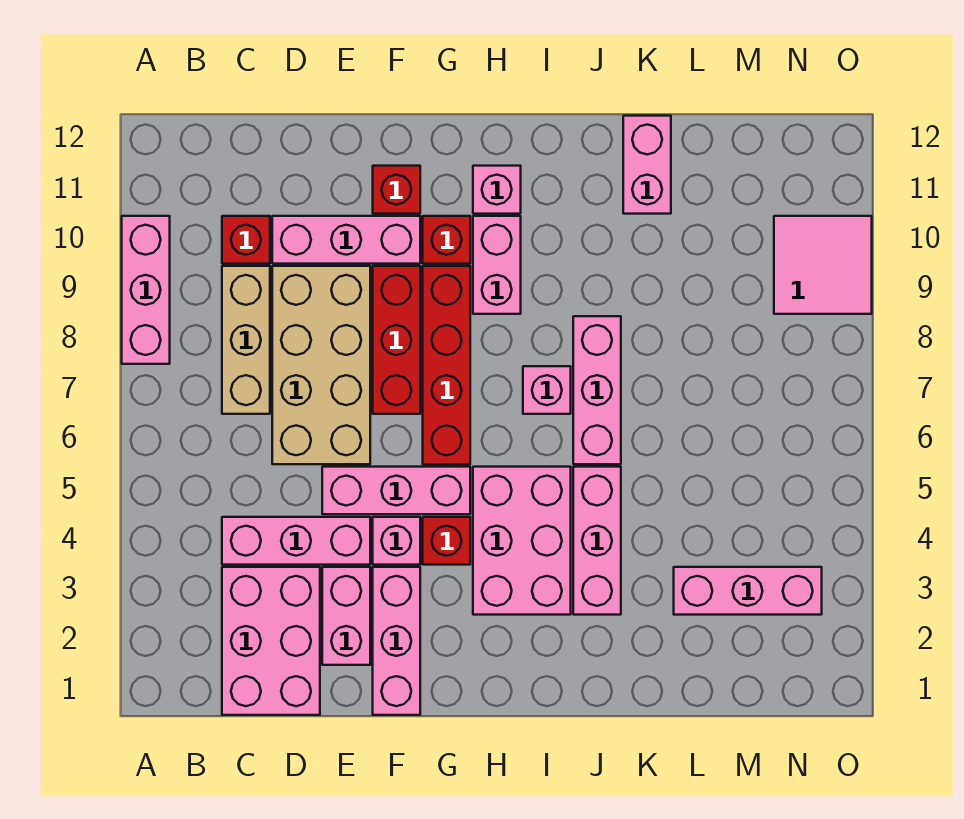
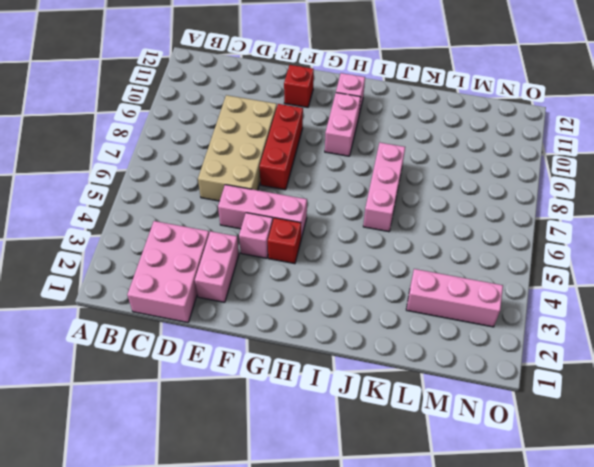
none -> pink 1x3 brick [122,216,170,364]
none -> pink 1x3 brick [222,517,370,565]
none -> tan 1x3 brick [222,266,270,414]

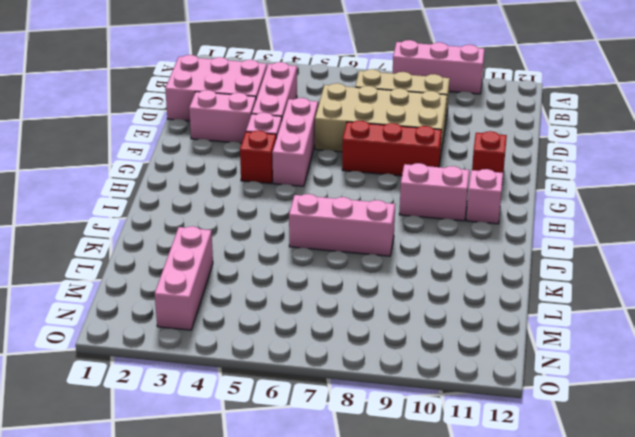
none -> red 1x1 brick [222,216,270,264]
none -> pink 1x3 brick [272,216,420,264]
none -> pink 1x3 brick [373,567,420,715]

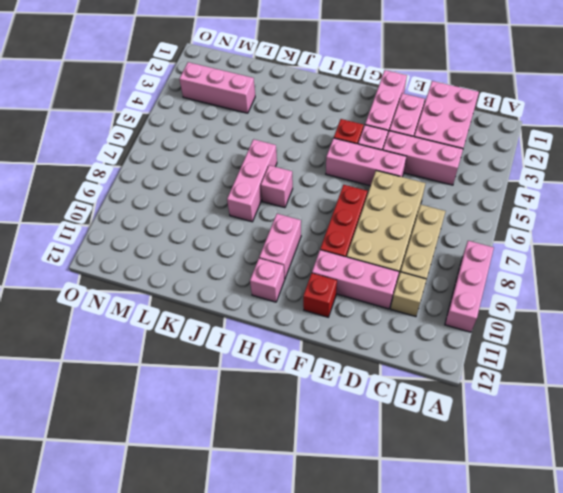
tan 1x1 brick [391,272,426,317] -> red 1x1 brick [222,216,270,264]
none -> red 1x4 brick [423,266,470,464]
none -> red 1x1 brick [423,216,470,264]
none -> pink 2x3 brick [473,467,571,615]

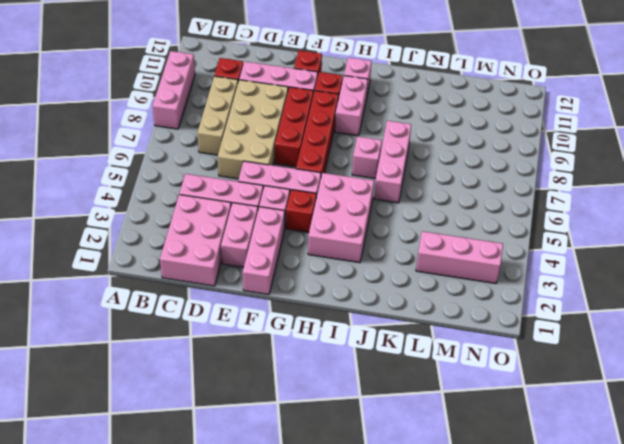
none -> pink 1x3 brick [573,467,621,615]
none -> pink 1x2 brick [623,116,671,214]
none -> pink 2x2 tile [774,216,872,314]

